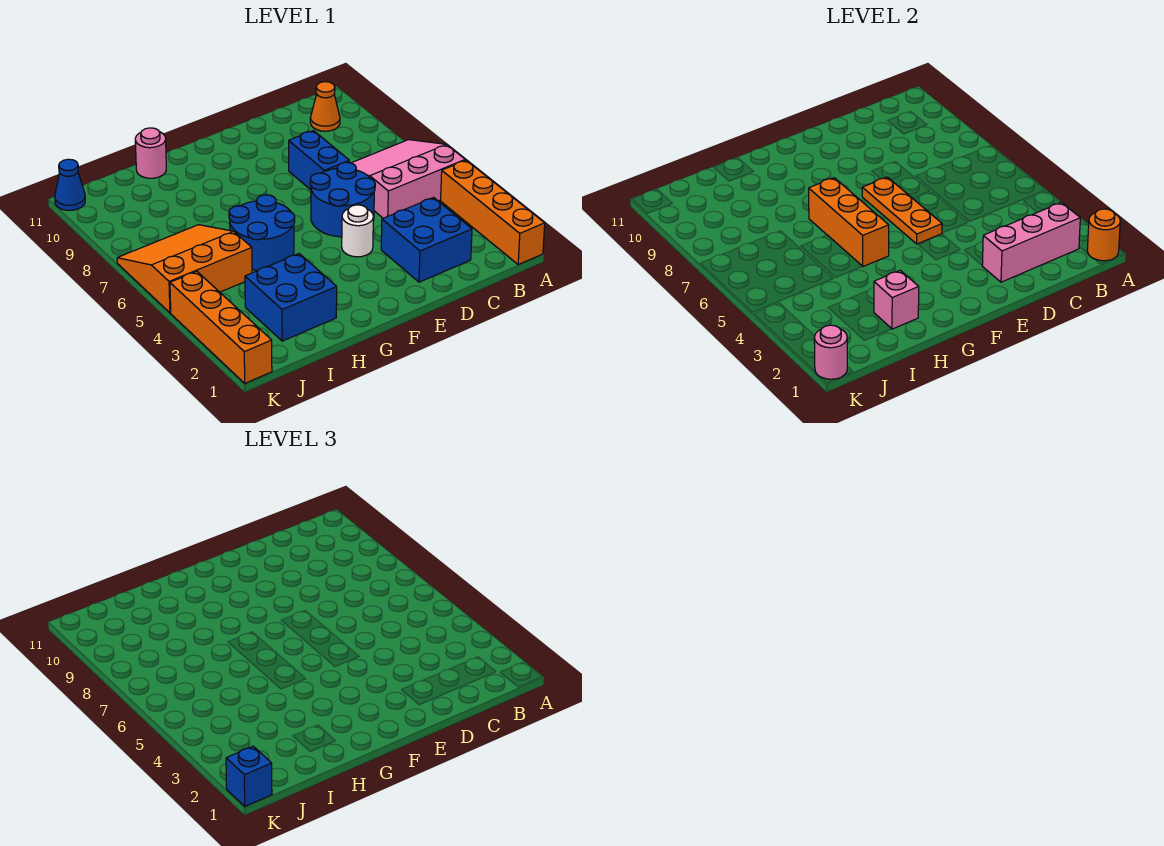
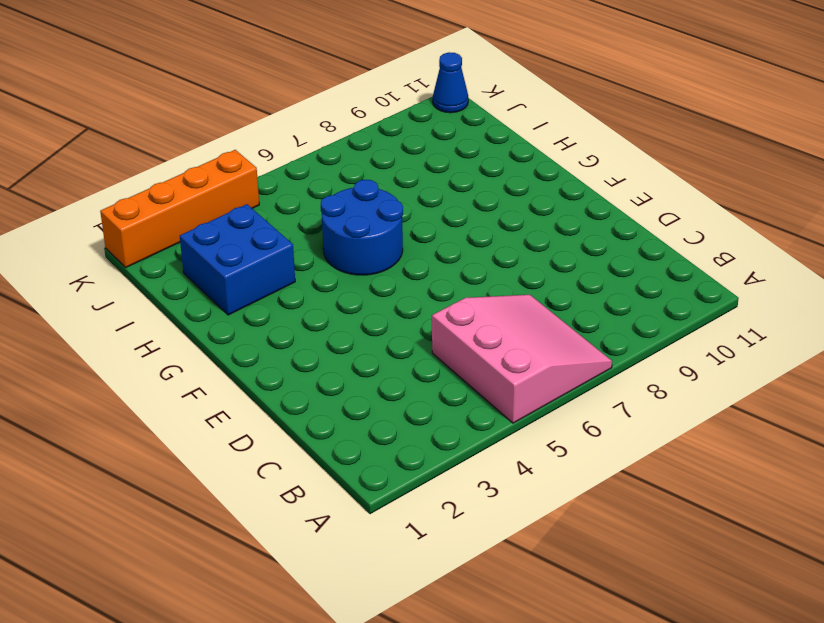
none -> orange 1x4 brick [441,160,545,264]
none -> orange 1x1 cone [310,82,340,131]
none -> blue 2x2 brick [381,198,472,282]

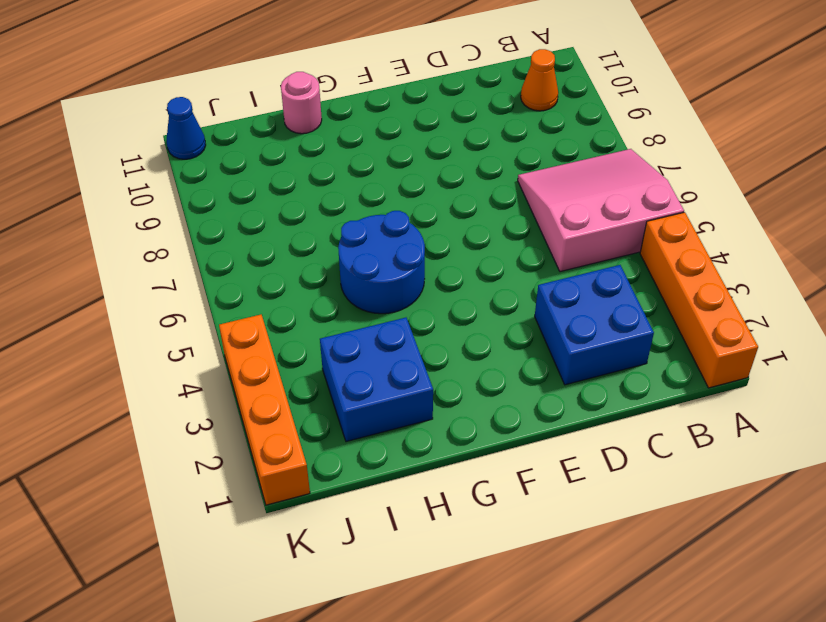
none -> blue 2x2 round brick [310,162,375,237]
none -> blue 1x2 brick [289,131,349,190]
none -> white 1x1 round brick [342,205,373,257]

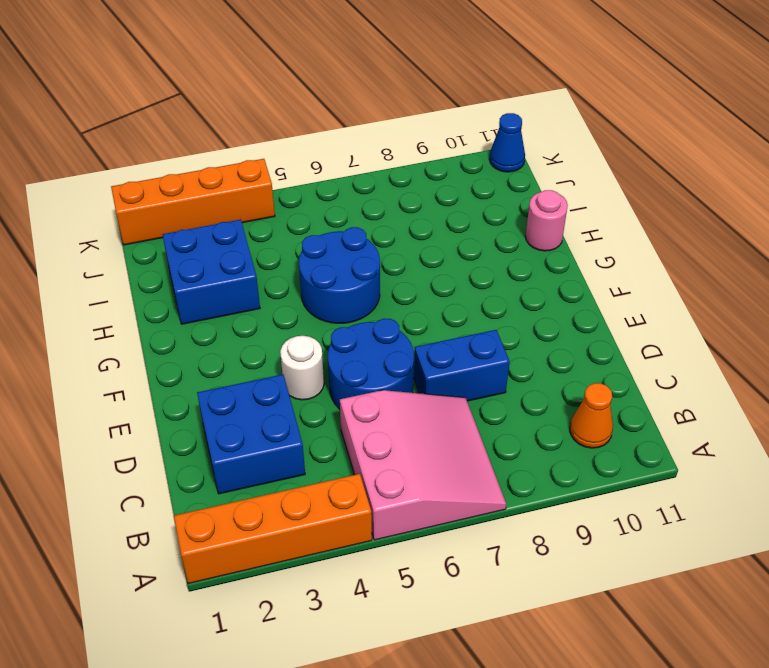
none -> orange 3x3 slope [117,225,252,313]
none -> orange 1x1 round brick [1087,209,1120,261]
none -> pink 1x3 brick [982,202,1080,282]

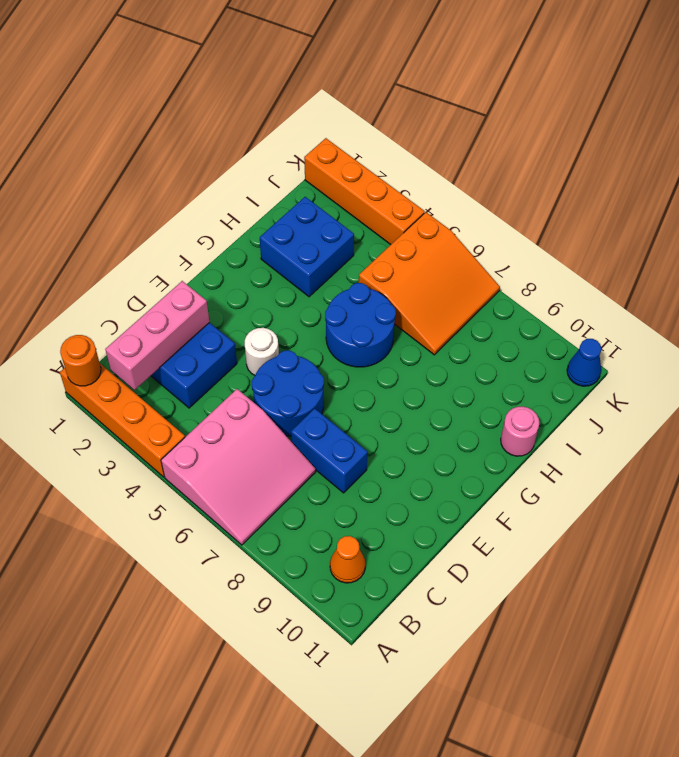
none -> orange 1x3 plate [862,177,942,244]
none -> orange 1x3 brick [809,178,889,266]
none -> pink 1x1 brick [874,270,919,329]

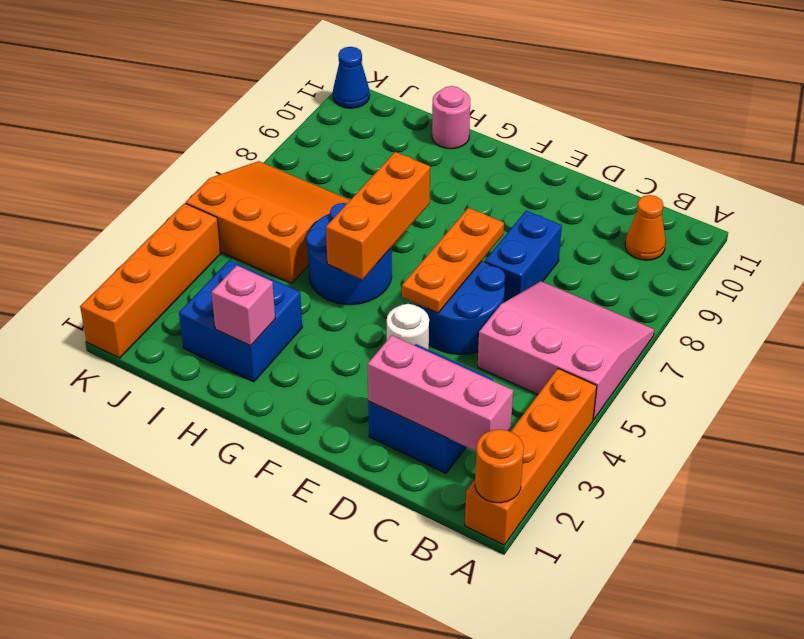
none -> pink 1x1 round brick [814,325,847,379]
none -> blue 1x1 brick [226,746,272,806]

